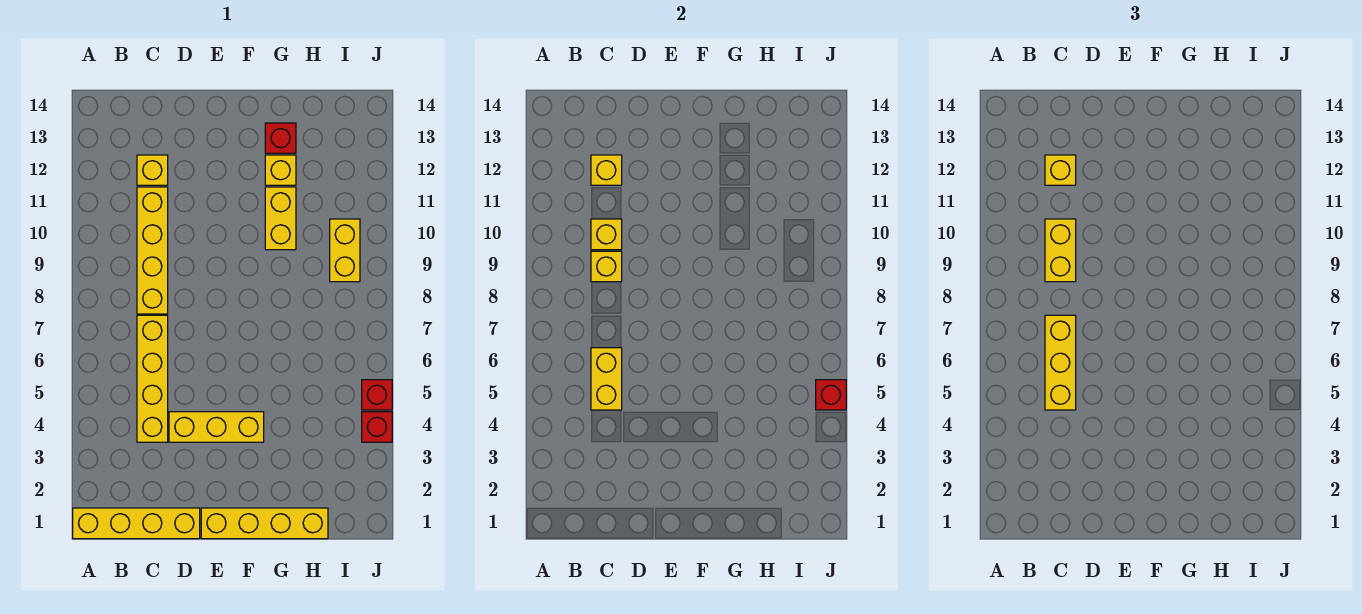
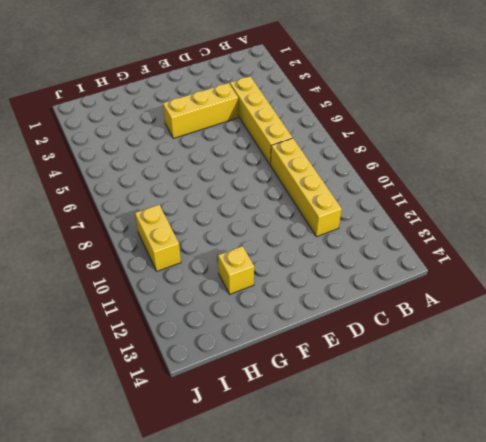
none -> yellow 1x4 brick [73,508,200,539]
none -> yellow 1x1 brick [137,155,168,185]
none -> yellow 1x4 brick [201,508,328,539]

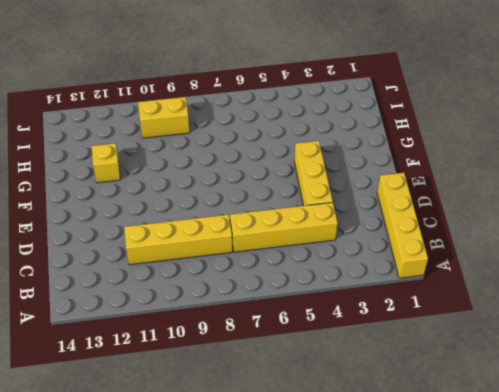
none -> yellow 1x1 brick [137,155,168,185]
none -> yellow 1x4 brick [201,508,328,539]
none -> yellow 1x2 brick [265,187,296,250]

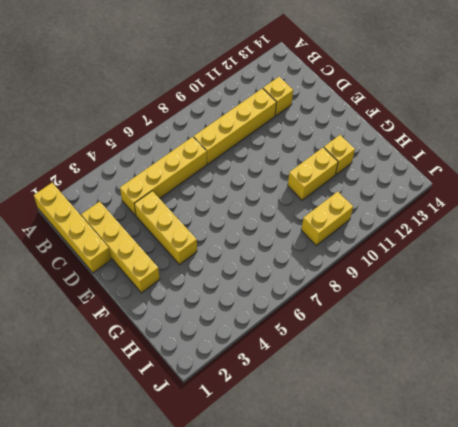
yellow 1x4 brick [81,201,160,293] -> yellow 1x4 brick moved to [201,508,328,539]
none -> red 1x1 brick [265,123,296,153]
none -> red 1x1 brick [362,412,392,442]
none -> red 1x1 brick [362,380,392,410]

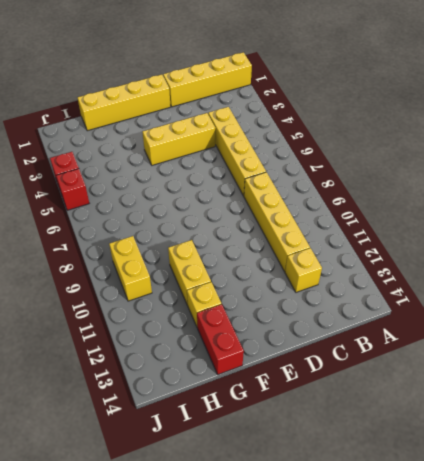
red 1x2 brick [197,304,244,375] -> red 1x1 brick [265,123,296,153]
none -> yellow 1x2 brick [591,348,622,410]
none -> yellow 1x1 brick [591,251,622,282]
none -> yellow 1x1 brick [591,219,622,250]

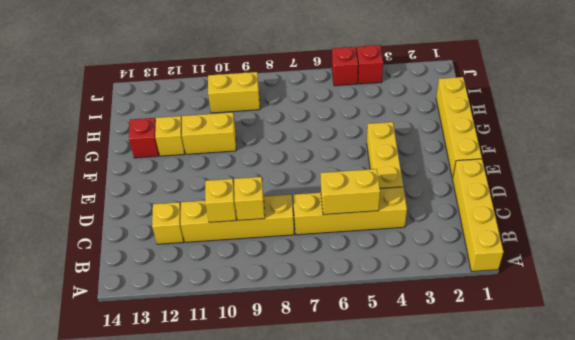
none -> yellow 1x1 brick [591,155,622,185]
none -> red 1x1 brick [816,380,846,410]
none -> yellow 1x3 brick [1045,315,1076,410]

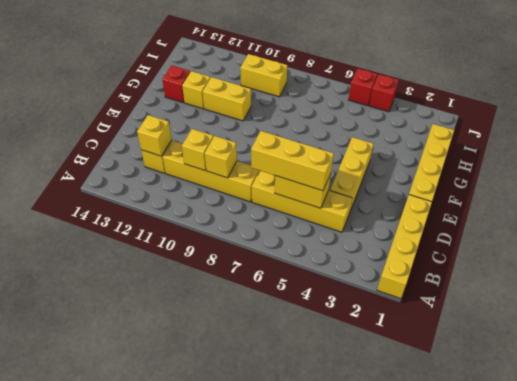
none -> red 1x1 brick [816,380,846,410]
none -> yellow 1x2 brick [1045,219,1076,282]
none -> yellow 1x1 brick [1045,155,1076,185]

